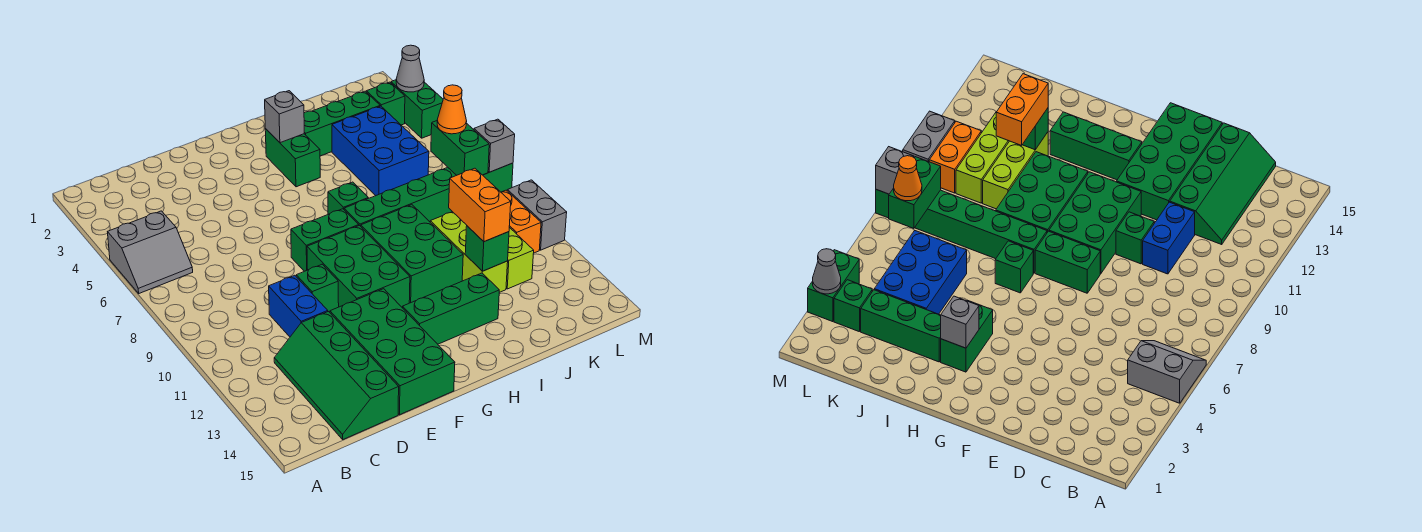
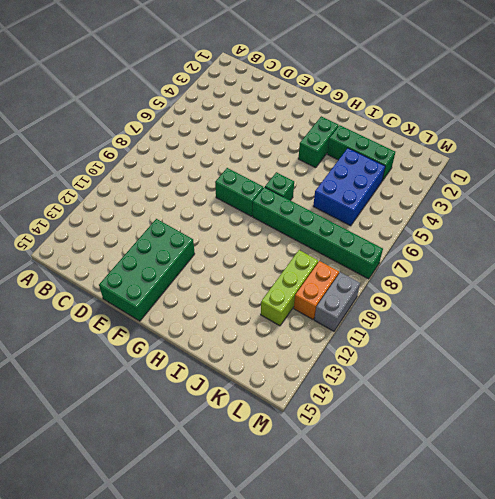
none -> grey 2x2 slope [108,211,193,293]
none -> green 2x4 slope [274,312,399,439]
none -> blue 1x2 brick [269,275,328,337]

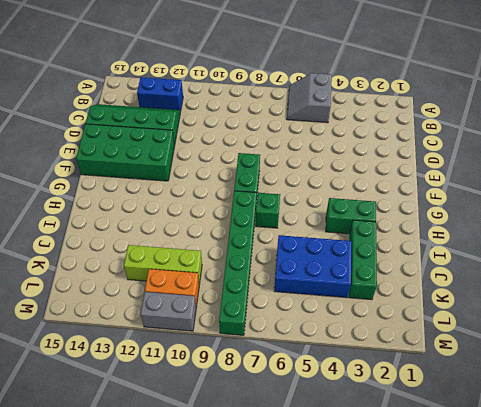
blue 1x2 brick [137,77,183,111] -> blue 1x2 brick moved to [269,275,328,337]
none -> green 1x1 brick [296,264,339,312]
none -> green 2x3 brick [307,226,410,308]
none -> green 1x3 brick [403,273,499,344]

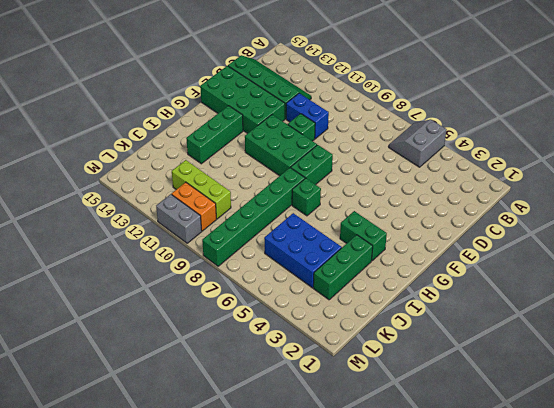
none -> green 2x3 brick [361,205,463,303]
none -> lime 1x3 brick [430,212,508,292]
none -> green 1x1 brick [366,82,405,125]

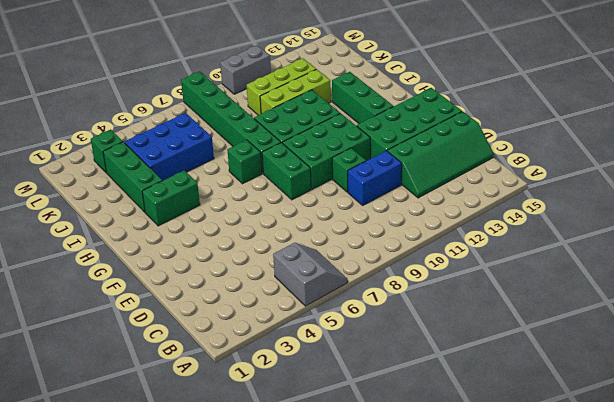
none -> orange 1x2 brick [501,190,541,253]
none -> green 1x2 brick [391,80,443,138]
none -> grey 1x1 brick [265,91,304,143]

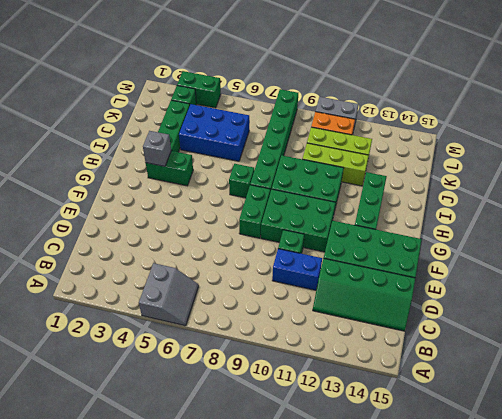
none -> green 1x1 brick [465,226,509,271]
none -> green 1x2 brick [431,121,489,175]
none -> grey 1x1 cone [396,45,424,92]

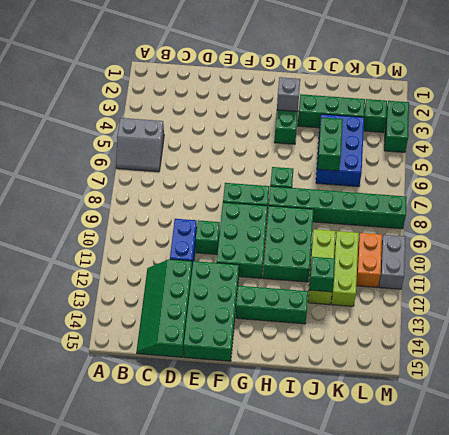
green 1x2 brick [317,118,343,171] -> green 1x2 brick moved to [431,121,489,175]
none -> grey 1x1 cone [396,45,424,92]
none -> grey 1x1 brick [474,119,515,172]
none -> orange 1x2 brick [449,168,511,242]

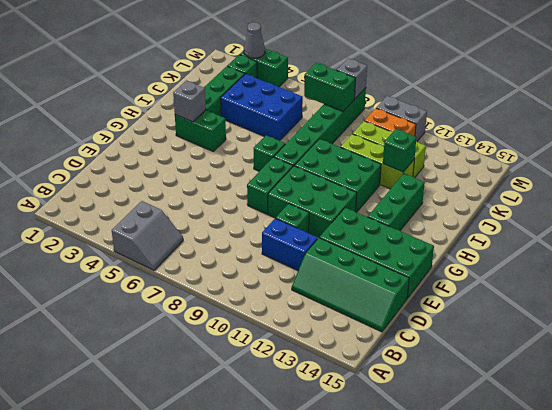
none -> orange 1x2 brick [449,168,511,242]
none -> orange 1x1 cone [437,85,467,134]

